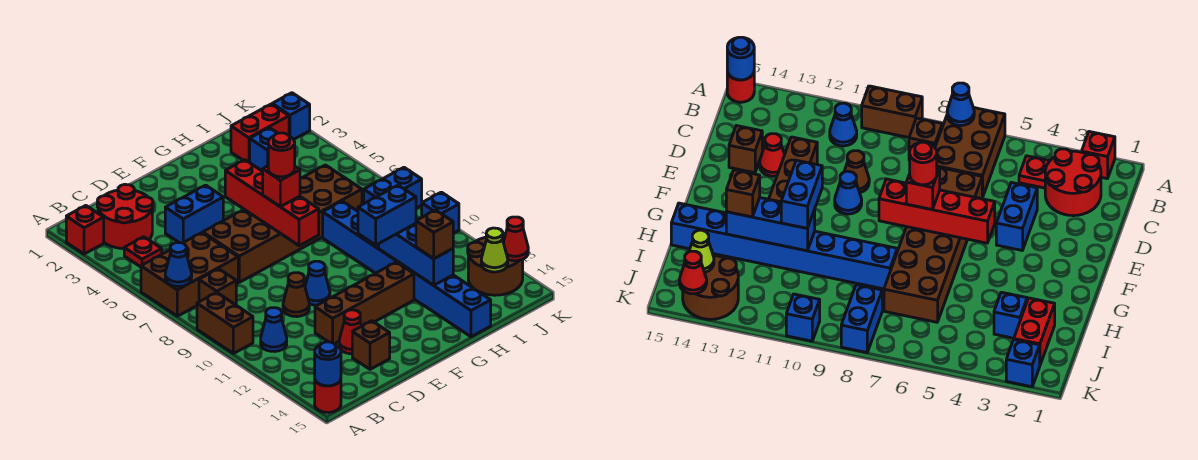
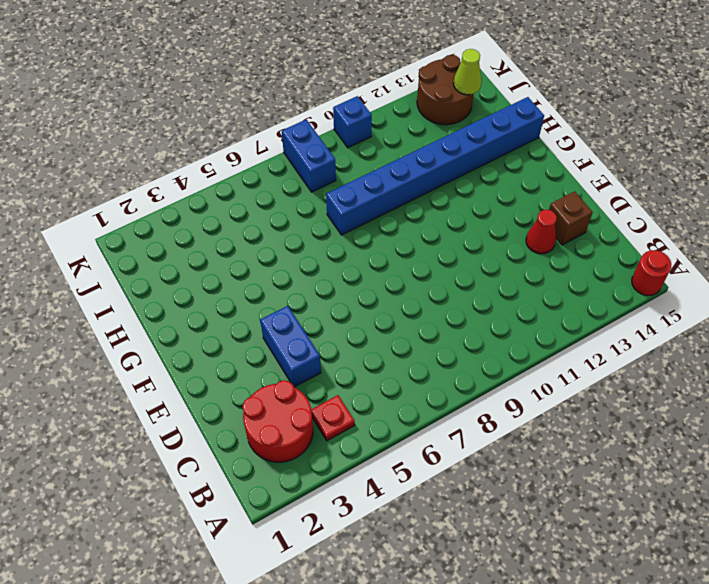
none -> red 1x1 brick [66,206,104,254]
none -> brown 2x3 brick [141,233,238,316]
none -> brown 1x2 brick [197,292,253,353]
none -> brown 1x1 brick [199,269,236,305]

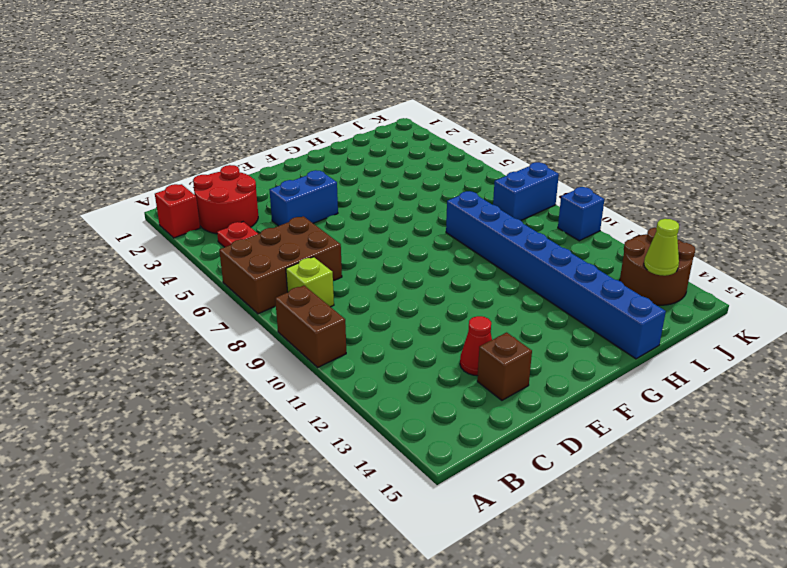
lime 1x1 brick [286,257,334,307] -> brown 1x1 brick [199,269,236,305]
none -> red 1x1 round brick [315,380,341,412]
none -> blue 1x1 cone [261,308,287,351]
none -> brown 2x6 brick [203,165,362,282]
none -> brown 1x1 cone [283,273,309,317]

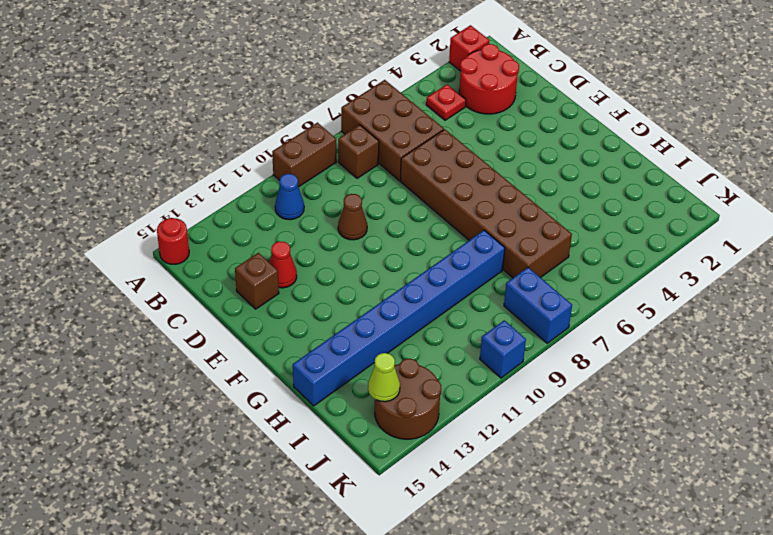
none -> blue 1x2 brick [165,185,223,243]
none -> brown 1x4 brick [315,262,414,344]
none -> blue 1x1 cone [305,261,330,305]
none -> red 1x2 brick [231,104,289,162]

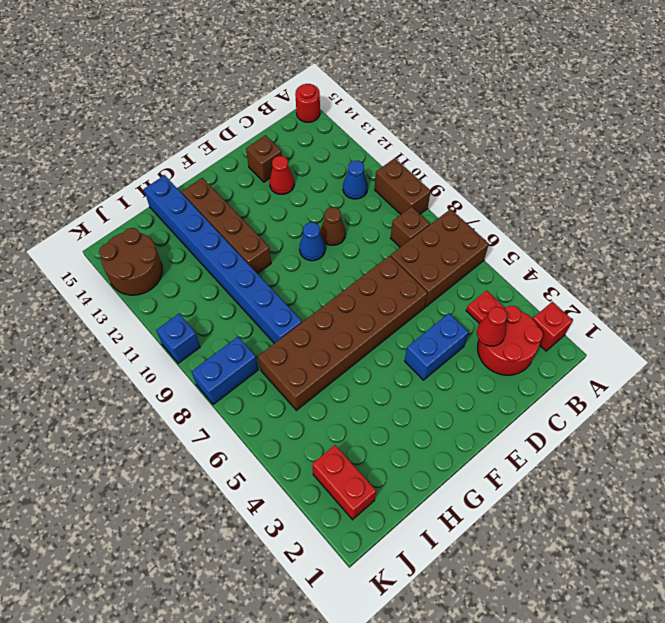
red 1x1 cone [477,307,507,346] -> red 1x1 cone moved to [503,217,528,261]
brown 1x4 brick [182,178,271,274] -> brown 1x4 brick turned to [315,262,414,344]
red 1x2 brick [312,445,376,520] -> red 1x2 brick turned to [231,104,289,162]
none -> blue 1x1 brick [250,128,278,171]
none -> blue 1x1 brick [272,93,310,139]
none -> blue 1x1 cone [165,243,192,286]
none -> blue 1x1 round brick [315,342,341,386]

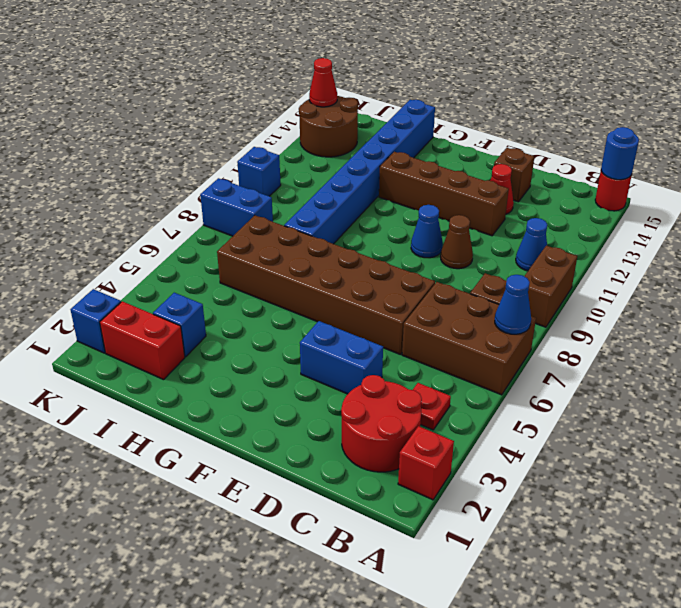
none -> red 1x4 brick [225,160,319,246]
none -> blue 1x3 brick [379,224,453,285]
none -> lime 1x1 cone [481,228,508,272]
none -> red 1x1 brick [263,166,300,207]

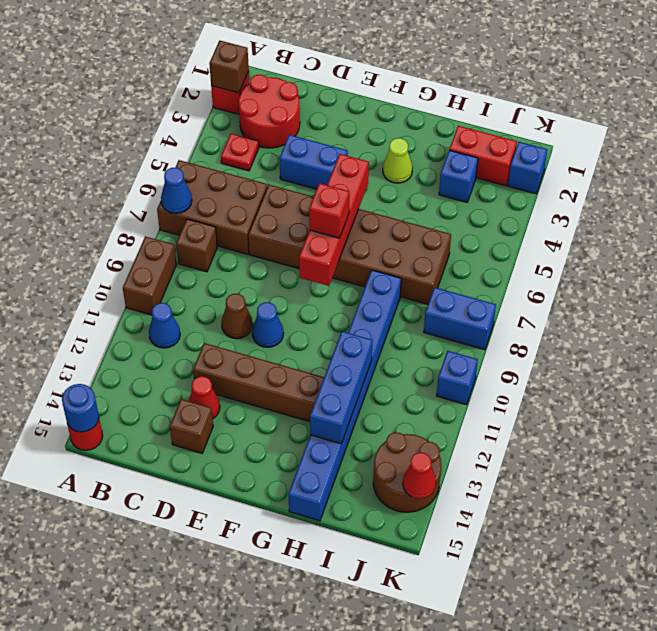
brown 1x1 brick [209,41,249,93] -> brown 1x1 brick moved to [416,210,453,259]
lime 1x1 cone [383,138,413,183] -> lime 1x1 cone moved to [481,228,508,272]
none -> blue 1x2 brick [358,185,416,245]
none -> red 1x1 round brick [268,133,295,177]

